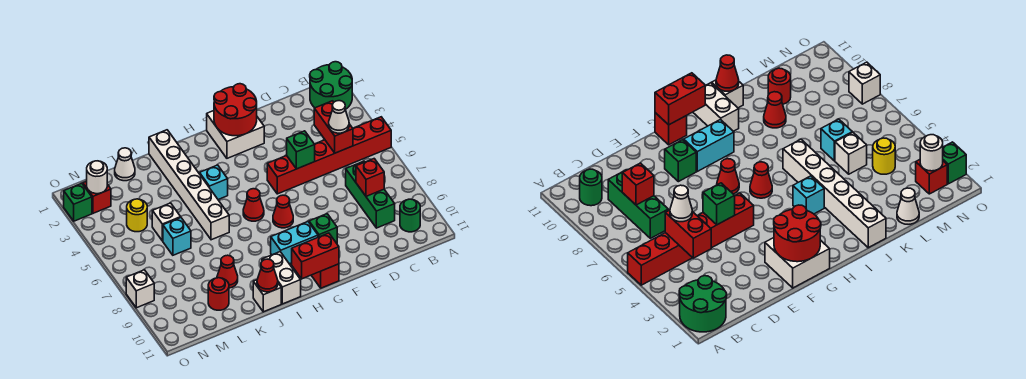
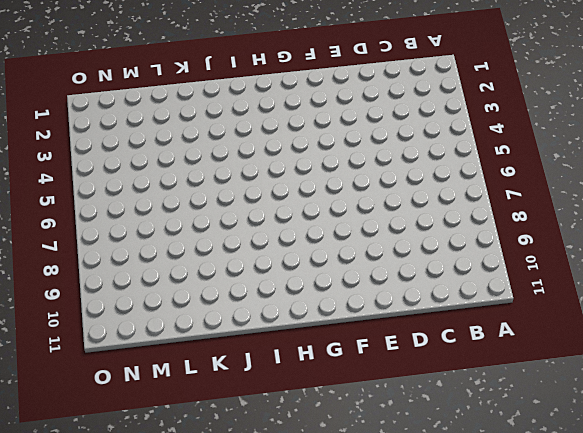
none -> green 2x2 round brick [310,62,352,110]
none -> red 1x6 brick [267,117,391,194]
none -> green 1x1 round brick [400,199,420,232]
none -> green 1x3 brick [346,161,395,228]

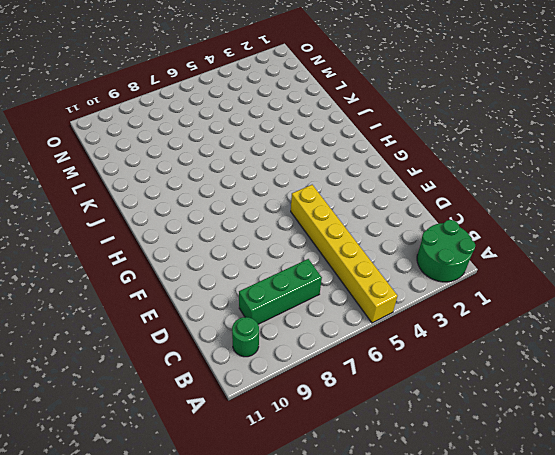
yellow 1x6 brick [291,185,398,323] -> red 1x6 brick [267,117,391,194]
none -> white 2x2 brick [207,111,264,158]
none -> green 1x1 brick [309,214,337,243]
none -> red 1x1 cone [273,195,293,228]
none -> cyan 1x2 brick [271,222,318,264]

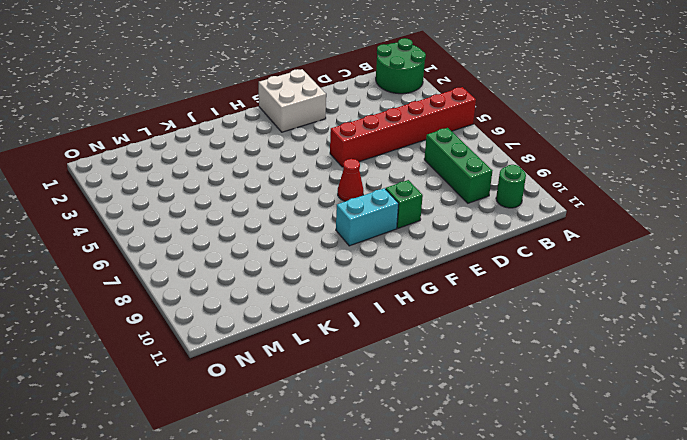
none -> red 1x1 brick [311,264,339,288]
none -> red 1x1 cone [243,189,264,221]
none -> cyan 1x1 brick [200,165,228,200]
none -> white 1x2 brick [262,252,301,304]

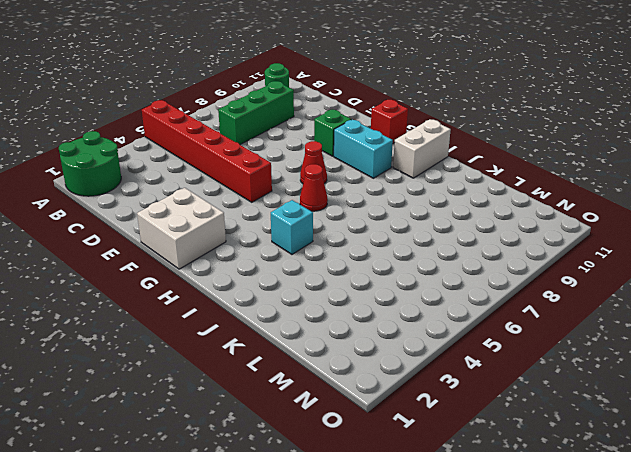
none -> white 1x6 brick [149,130,229,240]
none -> white 1x1 brick [253,280,281,312]
none -> red 1x1 cone [217,255,238,288]
none -> white 1x1 cone [115,148,135,181]

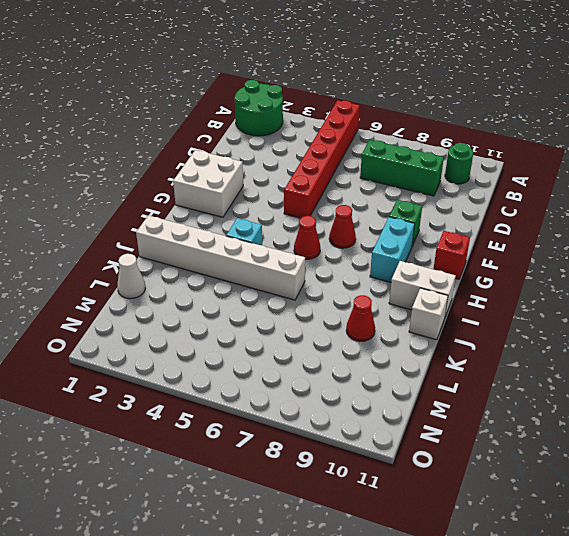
none -> white 1x1 brick [152,203,181,241]
none -> cyan 1x1 brick [163,218,191,255]
none -> red 1x1 round brick [208,278,229,310]
none -> yellow 1x1 round brick [127,199,147,232]

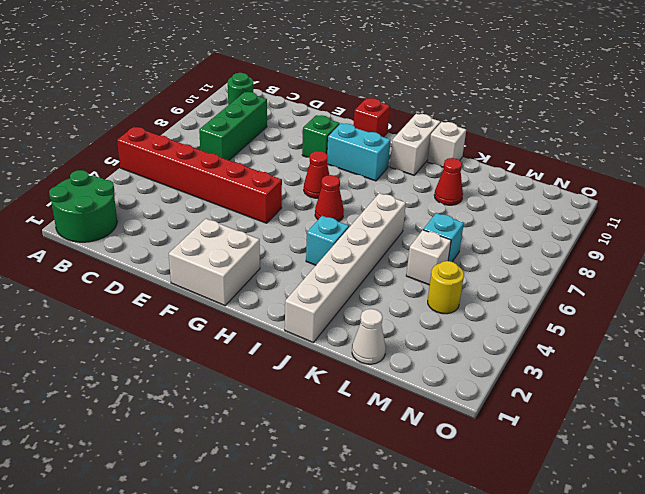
none -> red 1x1 round brick [208,278,229,310]
none -> red 1x1 brick [83,181,111,213]
none -> green 1x1 brick [64,183,92,221]
none -> white 1x1 brick [126,270,154,308]

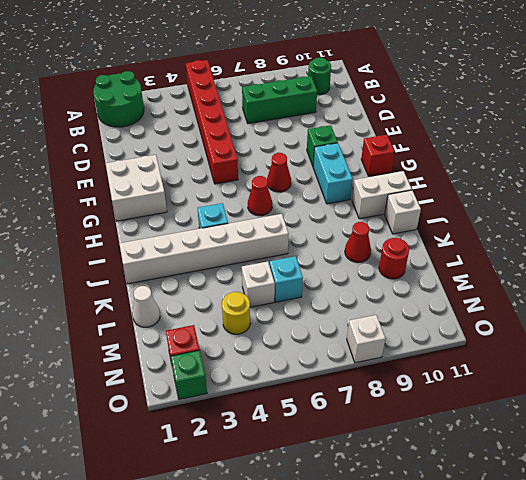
none -> red 1x2 brick [314,101,353,153]
none -> red 1x1 brick [356,159,384,196]
none -> green 1x1 brick [287,131,315,169]
none -> red 2x2 round brick [214,84,257,136]

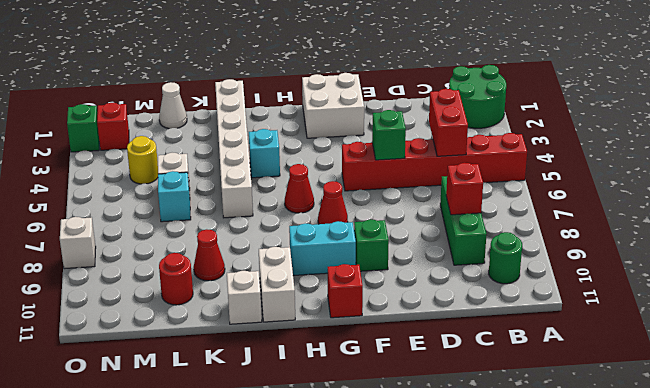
none -> red 2x2 round brick [214,84,257,136]
none -> red 1x2 brick [292,233,339,279]
none -> red 1x1 cone [257,259,278,292]
none -> white 1x1 round brick [87,161,107,194]

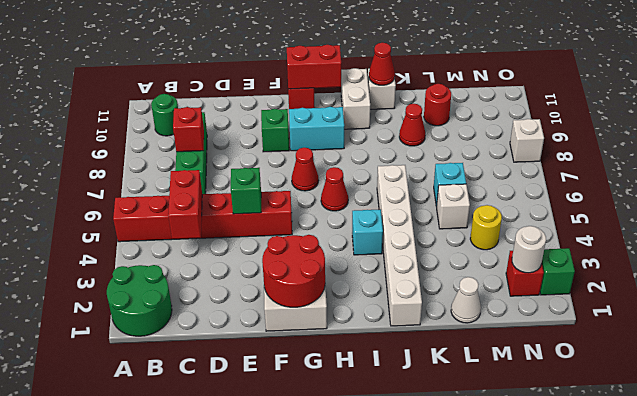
none -> white 1x1 cone [329,101,349,133]

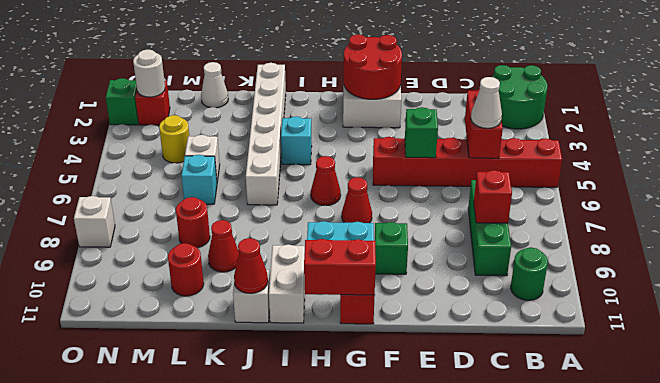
red 1x1 round brick [176,197,210,248] -> none

